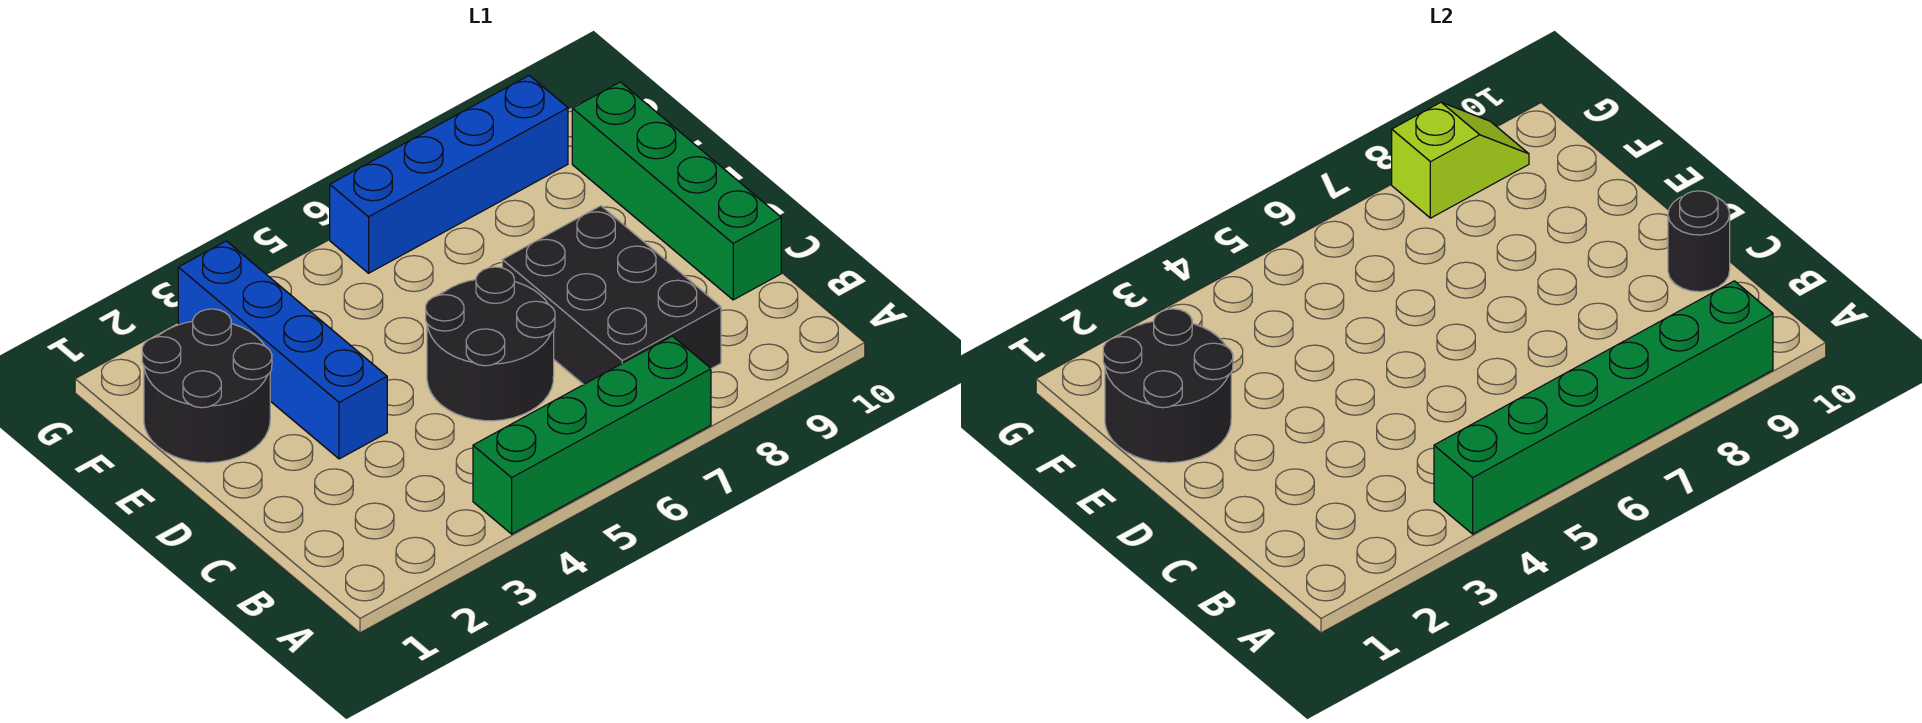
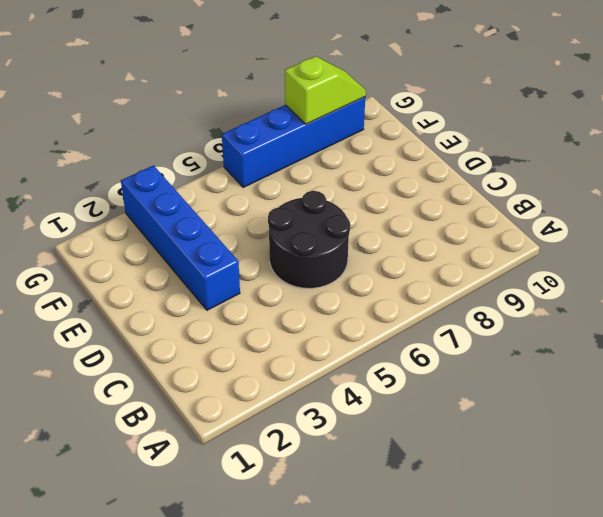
none -> green 1x4 brick [473,336,711,534]
none -> black 2x3 brick [502,206,721,384]

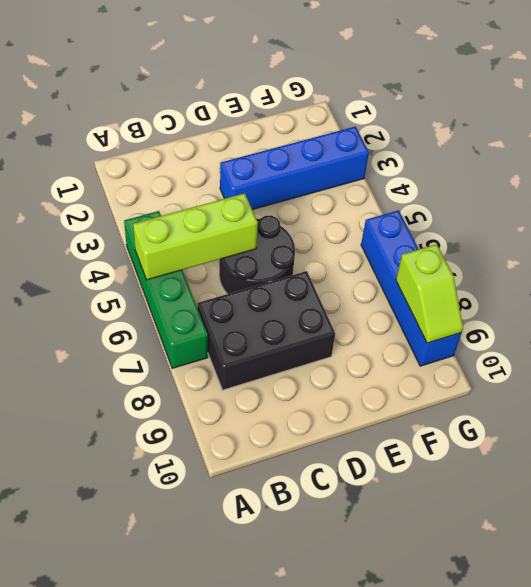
lime 1x3 brick [133,193,258,280] -> green 1x6 brick [1434,281,1773,534]
none -> green 1x4 brick [572,82,781,300]
none -> black 2x2 round brick [142,309,272,463]

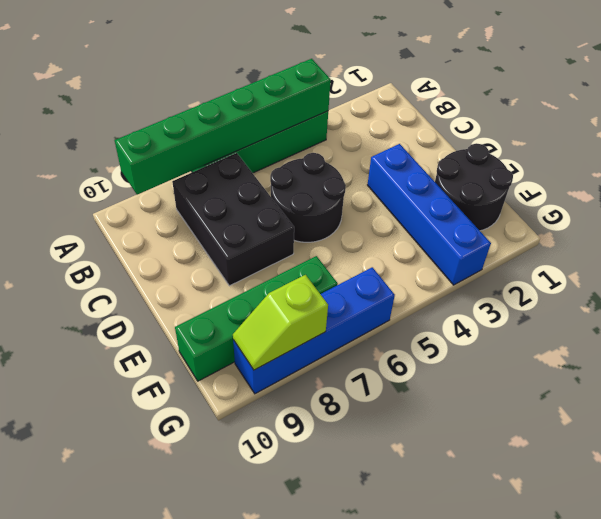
green 1x4 brick [175,256,338,381] -> green 1x4 brick turned to [572,82,781,300]
none -> black 1x1 round brick [1668,191,1730,292]
none -> black 2x2 round brick [1103,309,1233,463]

